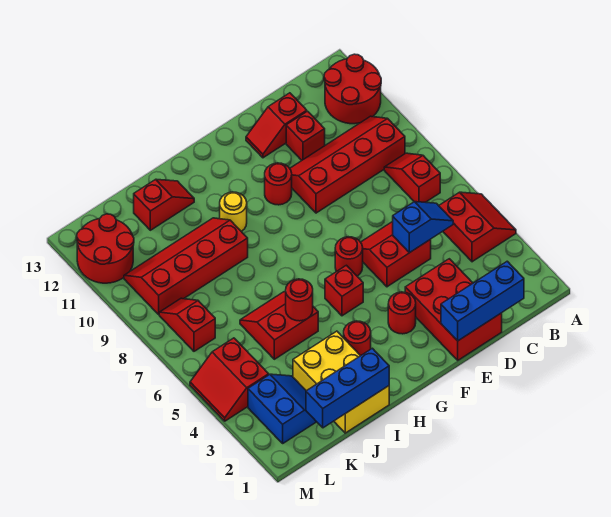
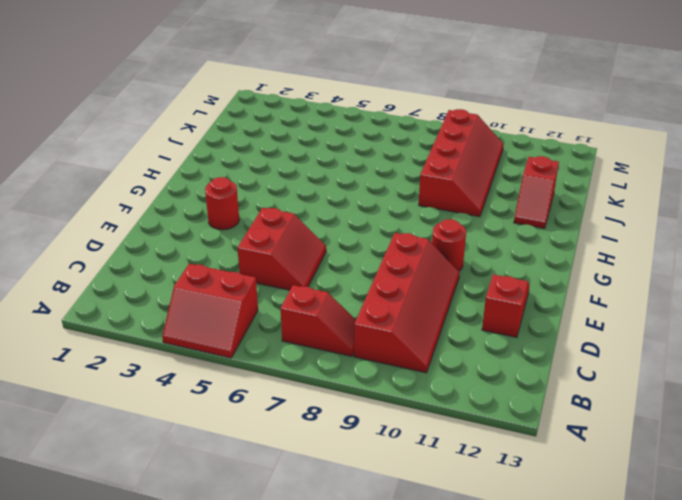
none -> red 2x2 round brick [324,54,381,124]
none -> red 2x3 brick [405,259,502,360]
none -> red 1x1 brick [286,111,325,160]

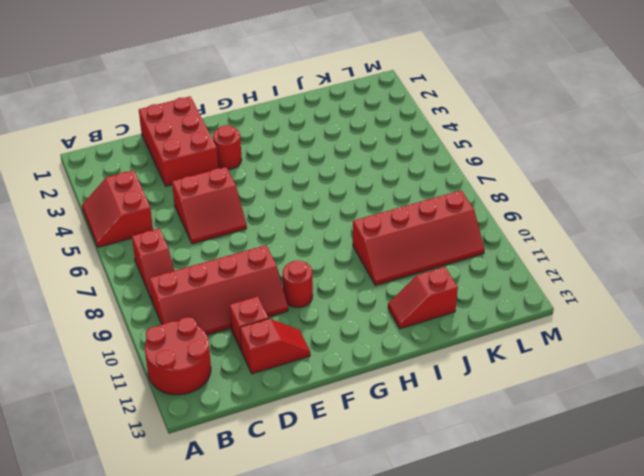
none -> red 1x1 round brick [335,237,363,276]
none -> red 1x1 brick [325,265,363,316]
none -> red 1x1 round brick [344,321,371,356]

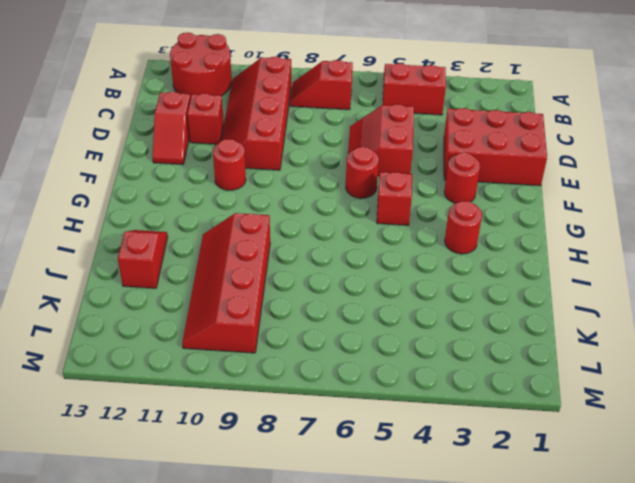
none -> yellow 1x1 round brick [220,192,247,232]
none -> yellow 2x3 brick [293,331,389,433]
none -> red 2x2 slope [240,292,318,359]

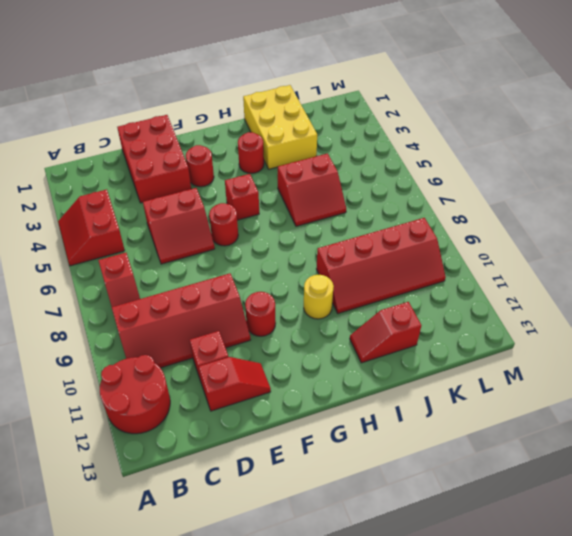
none -> blue 2x2 slope [248,374,316,443]
none -> red 2x2 slope [190,338,269,421]
none -> red 1x2 slope [159,298,215,351]

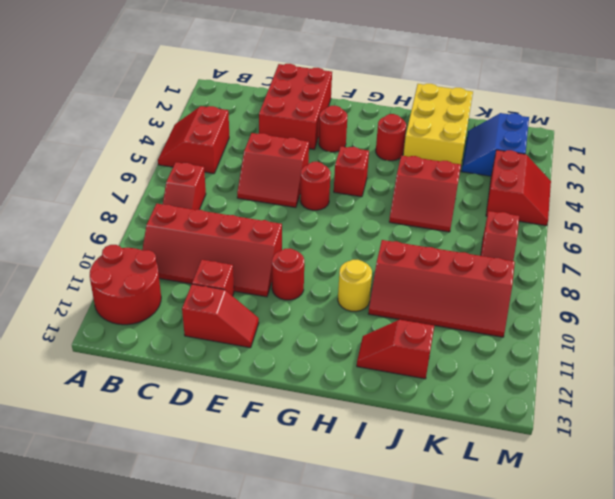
none -> red 2x2 round brick [77,214,134,283]
none -> blue 1x3 brick [441,261,524,341]
none -> blue 1x2 slope [393,202,453,253]

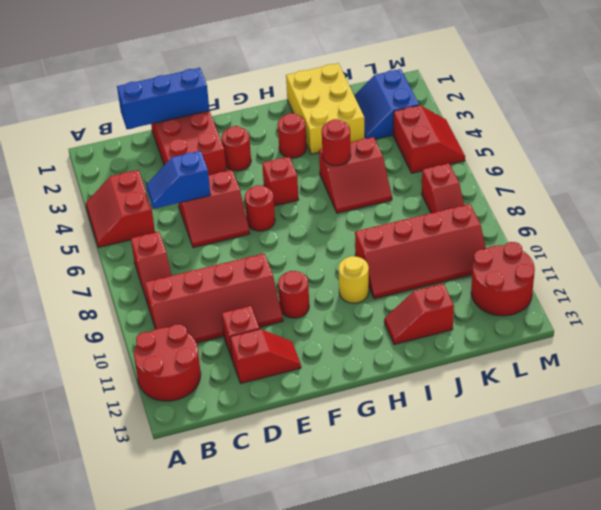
none -> blue 1x3 brick [306,348,389,428]

